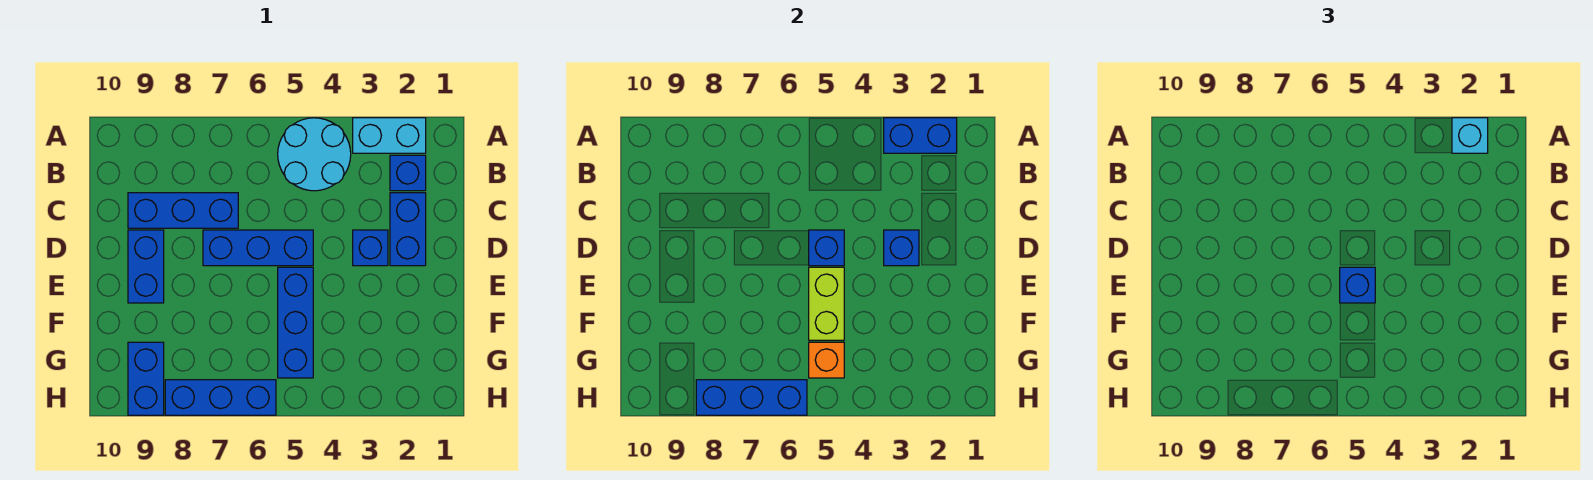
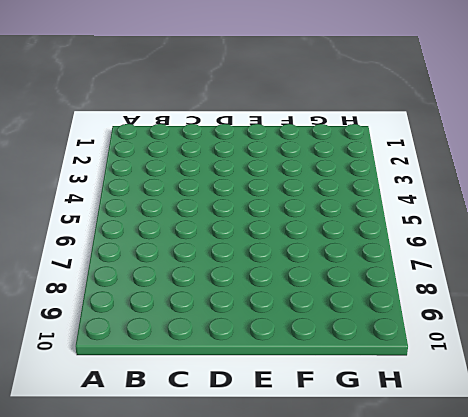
none -> cyan 1x2 brick [353,118,426,153]
none -> cyan 2x2 round brick [278,118,351,191]
none -> blue 1x1 brick [390,155,426,191]

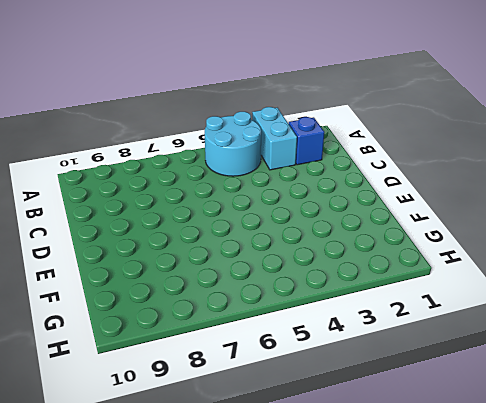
cyan 1x2 brick [252,107,297,170] -> cyan 1x2 brick turned to [353,118,426,153]
none -> blue 1x2 brick [390,193,426,266]
none -> blue 1x3 brick [128,193,238,228]
none -> blue 1x1 brick [353,230,388,266]

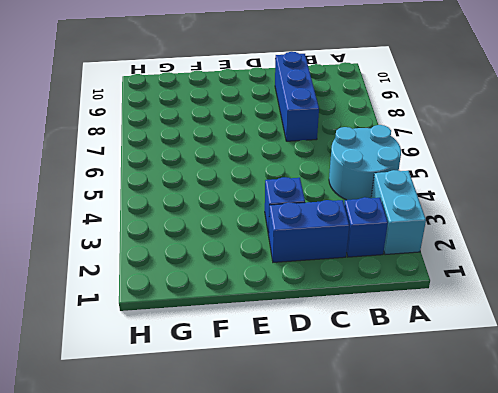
none -> blue 1x3 brick [203,230,313,266]
none -> blue 1x2 brick [128,230,164,303]
none -> blue 1x3 brick [278,267,313,378]

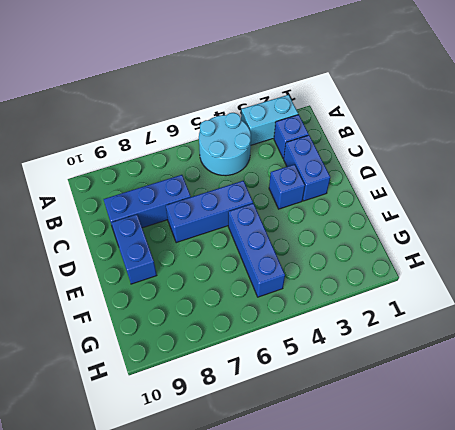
none -> blue 1x2 brick [128,342,164,415]
none -> blue 1x3 brick [165,380,276,415]
none -> blue 1x2 brick [884,118,957,153]

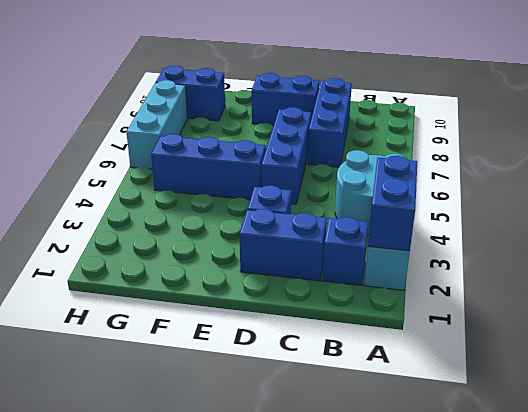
cyan 1x3 brick [126,80,187,169] -> blue 1x3 brick [165,380,276,415]
none -> blue 1x1 brick [884,230,919,266]
none -> blue 1x1 brick [809,230,844,266]
none -> lime 1x2 brick [809,267,844,340]

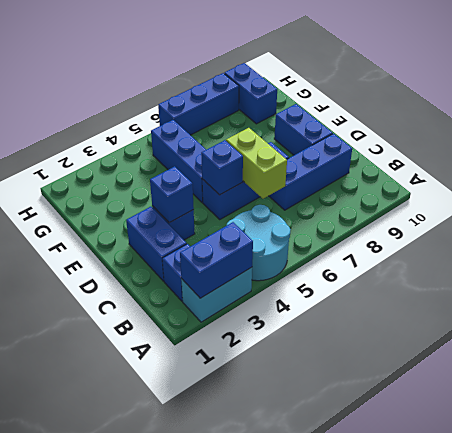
lime 1x2 brick [226,128,287,199] -> lime 1x2 brick moved to [809,267,844,340]
none -> orange 1x1 brick [809,342,844,378]
none -> blue 1x3 brick [696,380,807,415]
none -> cyan 1x1 brick [1452,118,1488,153]

